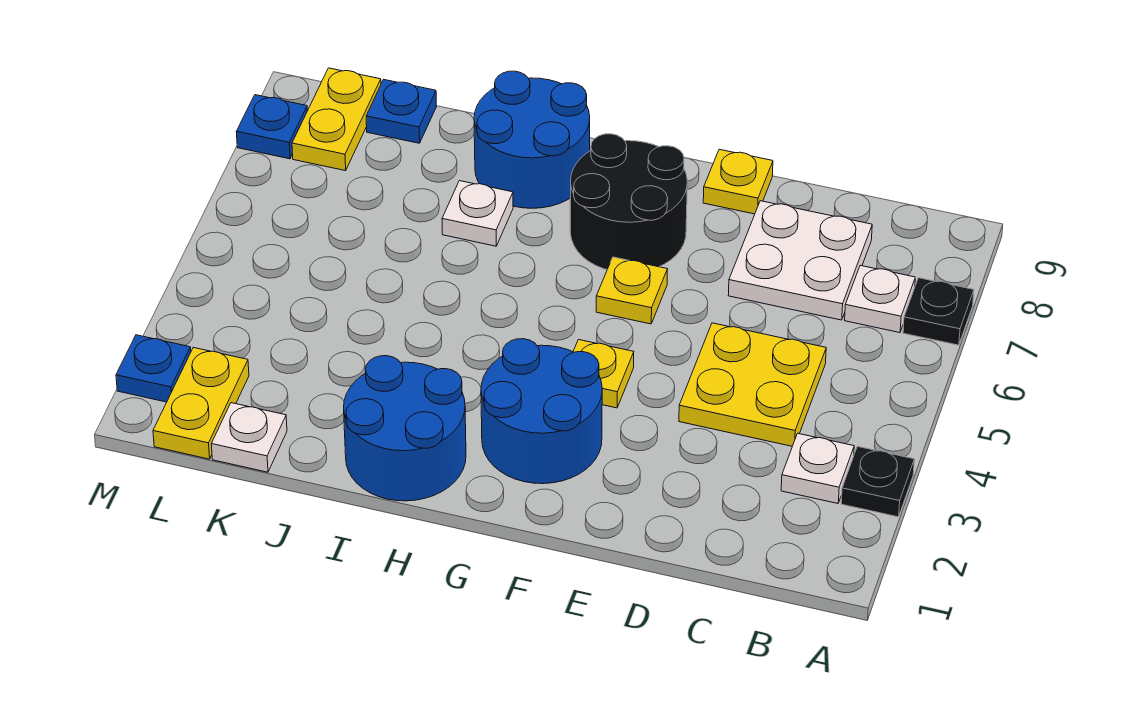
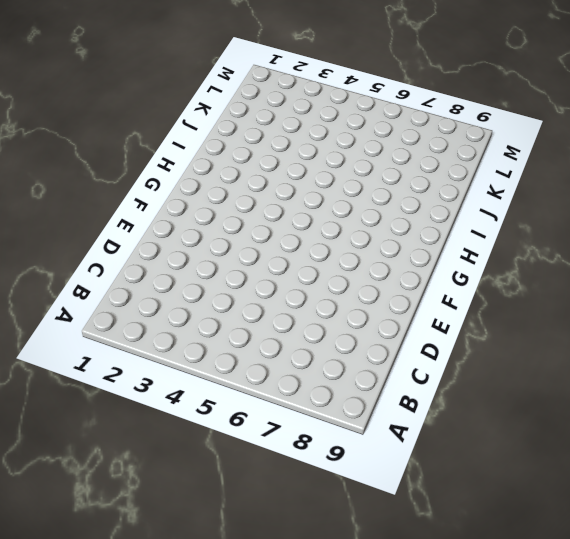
none -> black 1x1 plate [841,447,914,517]
none -> black 1x1 plate [903,278,974,345]
none -> white 1x1 plate [781,434,854,503]

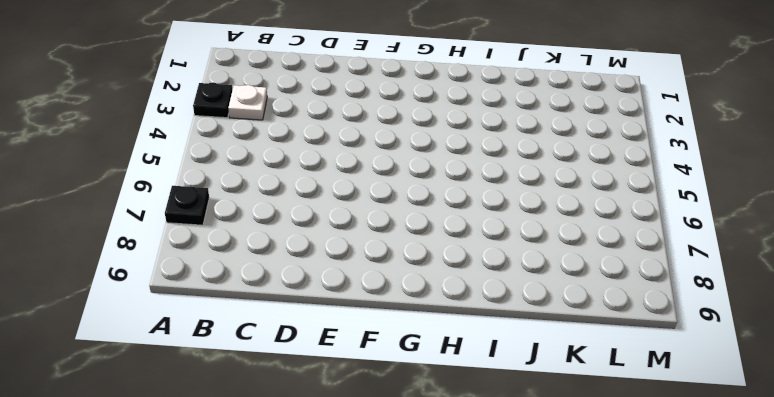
none -> white 1x1 plate [845,265,915,333]
none -> yellow 2x2 plate [679,323,826,446]
none -> white 2x2 plate [728,201,872,320]

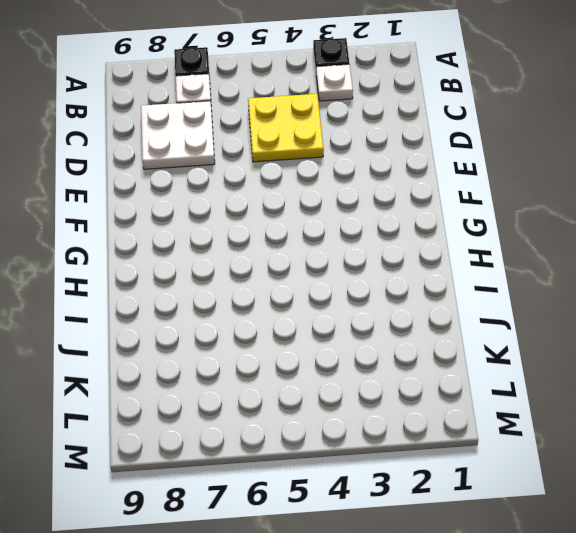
none -> yellow 1x1 plate [703,149,773,214]
none -> blue 2x2 round brick [481,339,602,484]
none -> yellow 1x1 plate [573,340,634,408]

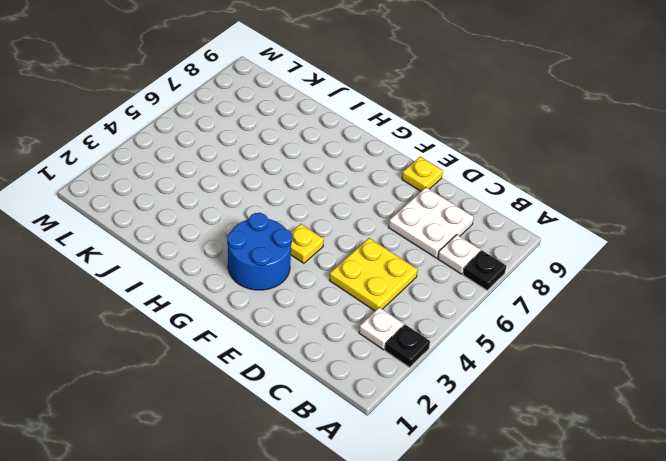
none -> yellow 1x1 plate [596,257,668,324]
none -> black 2x2 round brick [570,134,687,270]
none -> blue 2x2 round brick [344,356,466,501]

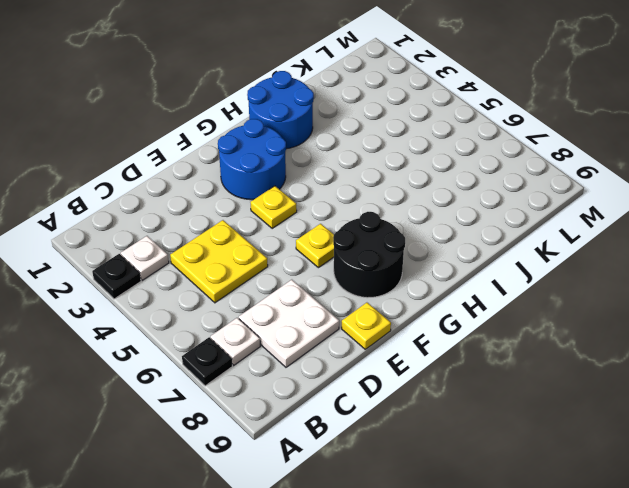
none -> blue 2x2 round brick [474,71,590,208]
none -> white 1x1 plate [442,181,513,246]
none -> white 1x1 plate [211,403,287,472]

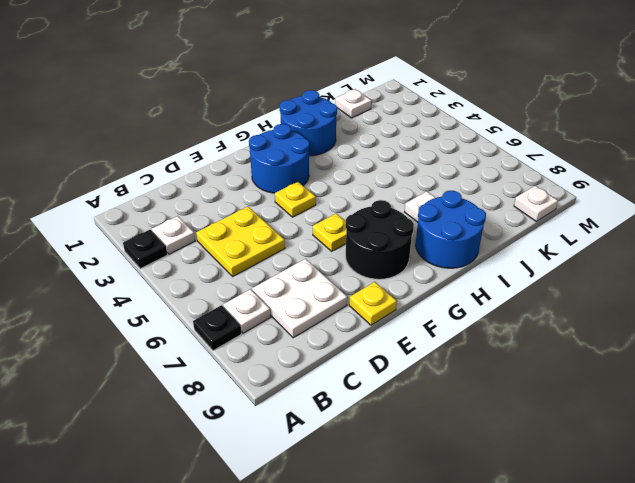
white 1x1 plate [514,186,558,221] -> yellow 1x2 plate [292,68,381,171]
none -> blue 1x1 plate [366,80,436,143]
none -> yellow 1x2 plate [153,347,249,459]
none -> blue 1x1 plate [116,335,191,402]

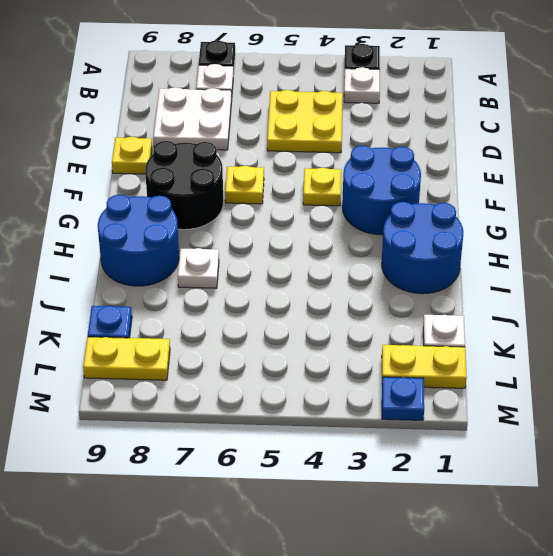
none -> blue 1x1 plate [236,95,307,159]

